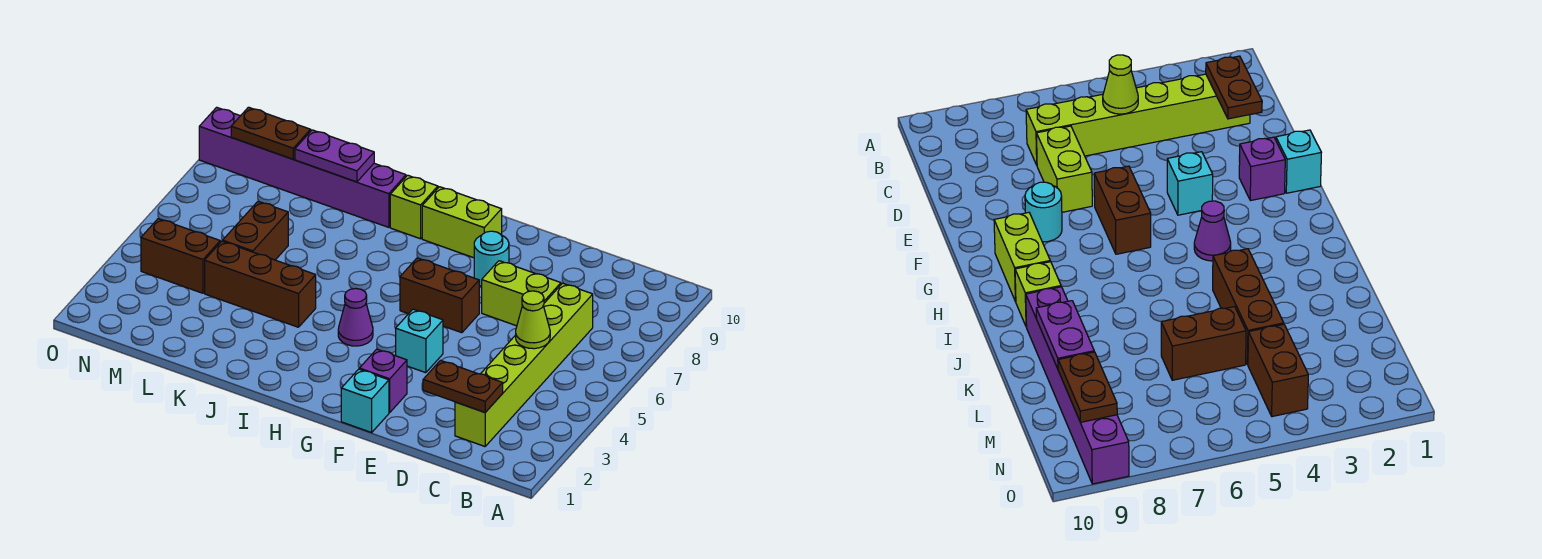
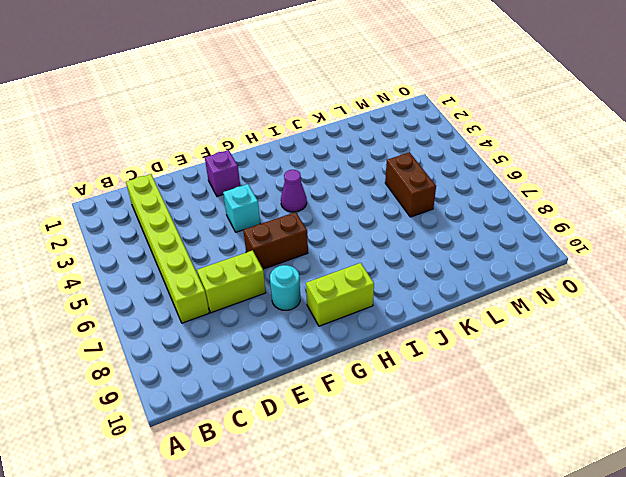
none -> cyan 1x1 brick [341,369,389,433]
none -> lime 1x1 brick [390,175,438,239]
none -> brown 1x3 brick [205,241,316,327]

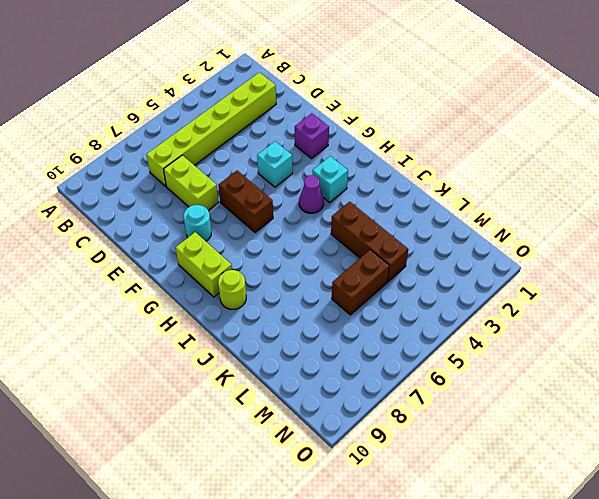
cyan 1x1 brick [313,156,348,202] -> cyan 1x1 brick moved to [341,369,389,433]
lime 1x1 round brick [218,270,246,309] -> lime 1x1 brick [390,175,438,239]
none -> purple 1x6 brick [199,107,406,227]
none -> brown 1x2 brick [141,219,220,293]
none -> brown 1x2 plate [423,361,503,412]

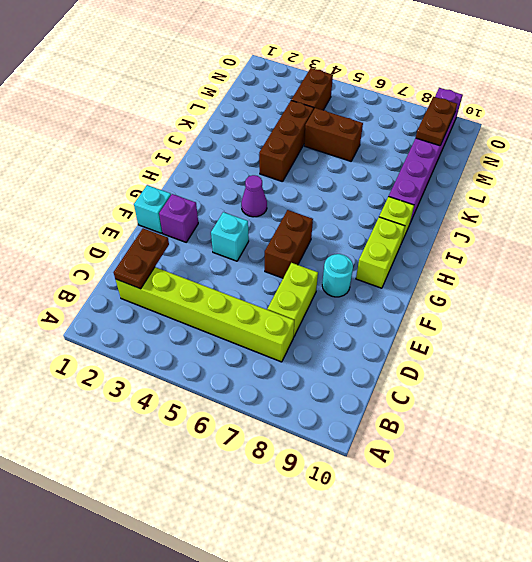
none -> lime 1x1 cone [516,291,550,349]
none -> purple 1x2 plate [295,130,374,182]

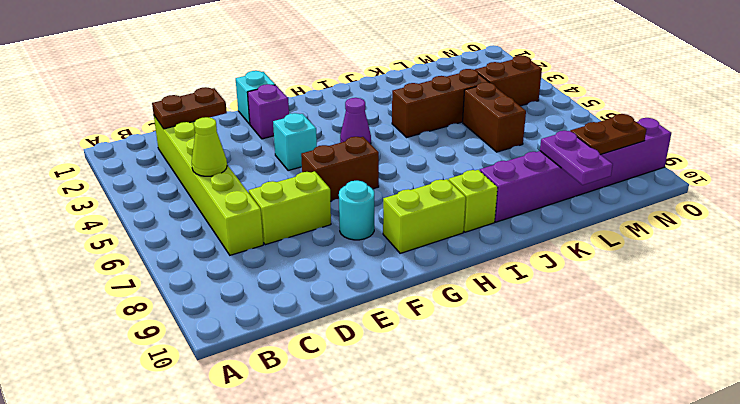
purple 1x2 plate [540,131,613,185] -> purple 1x2 plate turned to [295,130,374,182]

